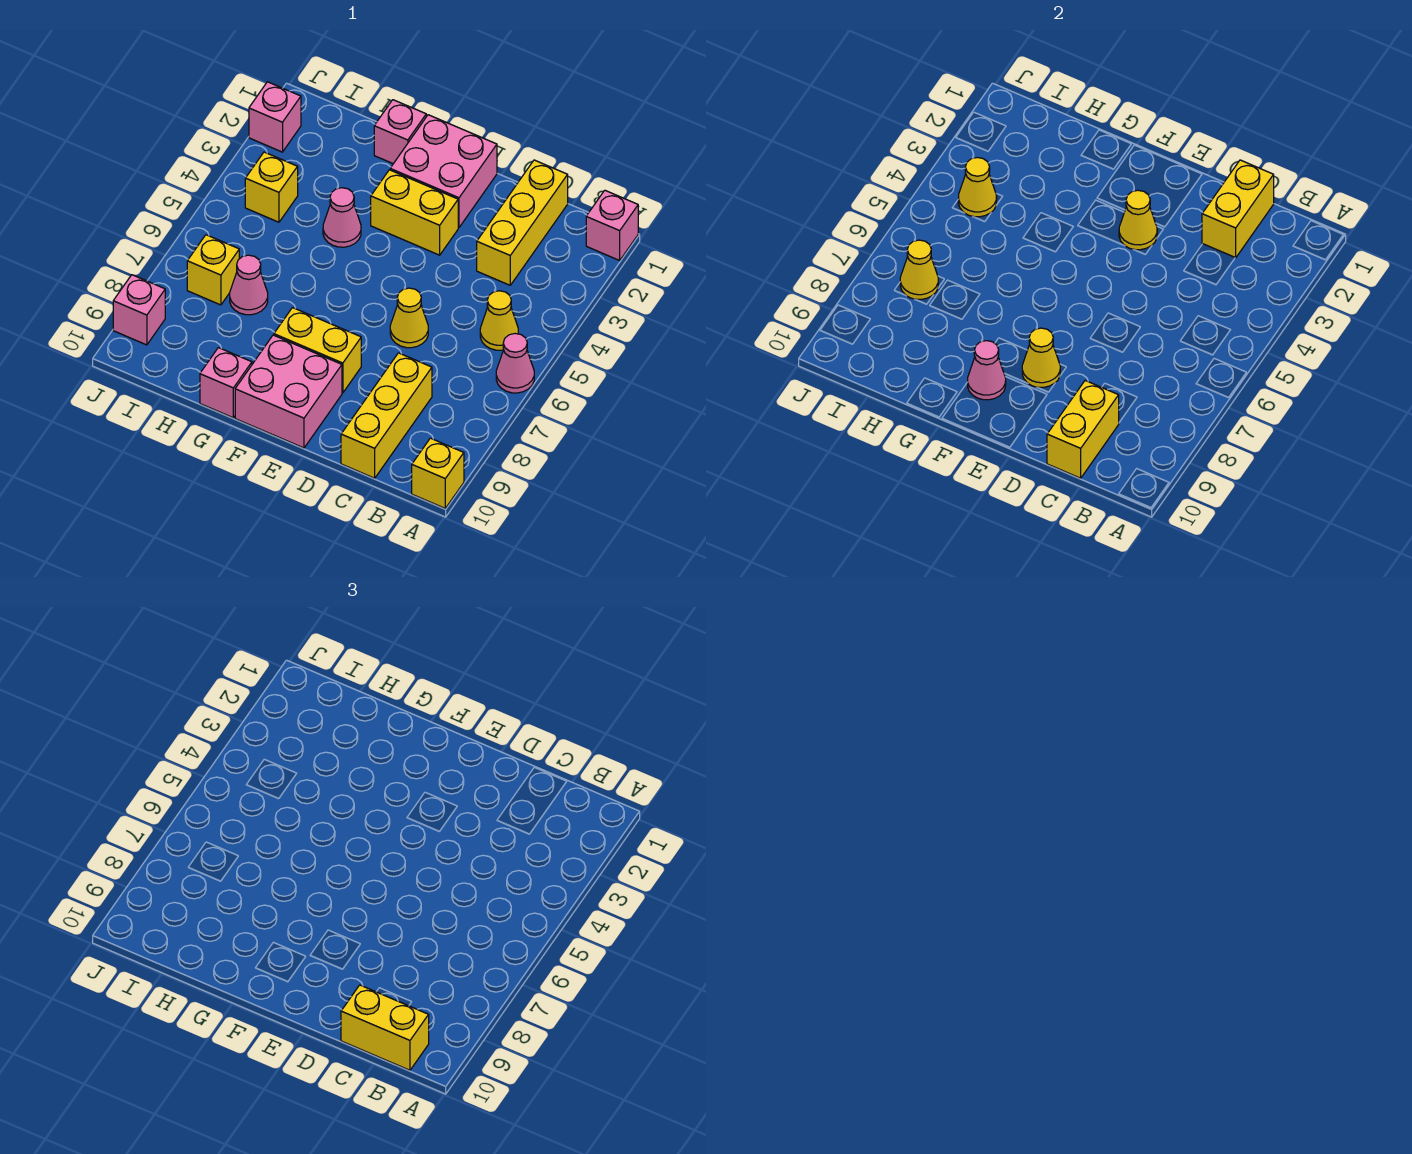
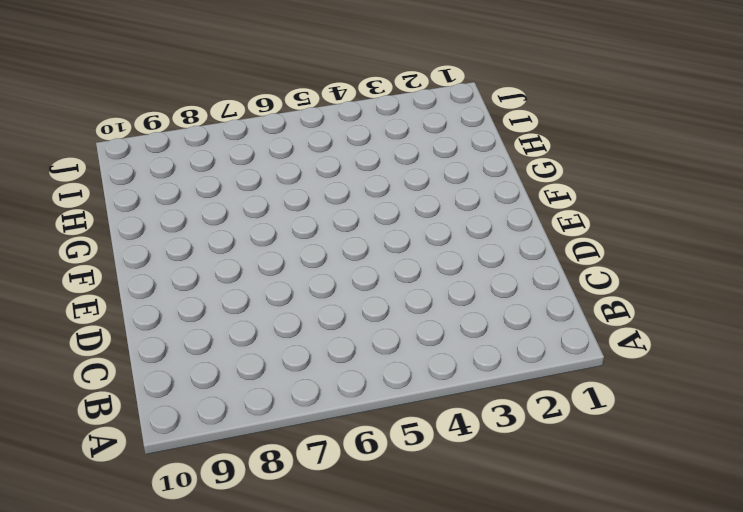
none -> pink 1x1 brick [586,190,638,260]
none -> pink 1x1 cone [496,334,534,393]
none -> yellow 1x1 brick [412,438,464,508]

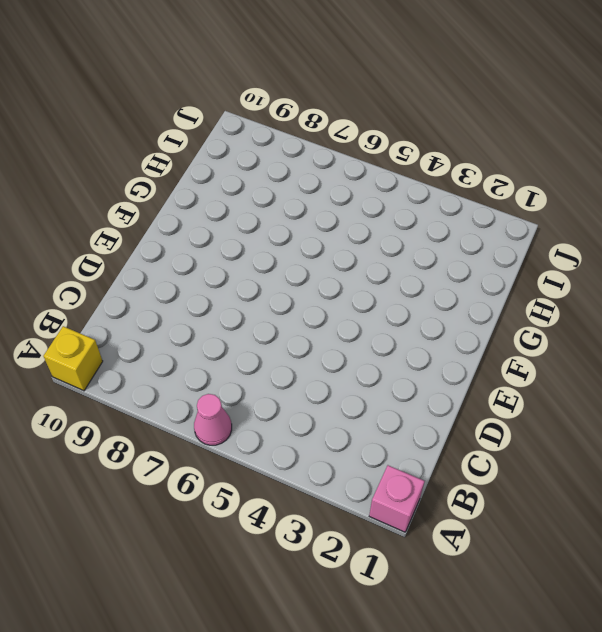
none -> yellow 1x1 cone [480,291,518,350]
none -> yellow 1x3 brick [477,160,568,285]
none -> yellow 1x3 brick [341,353,432,478]

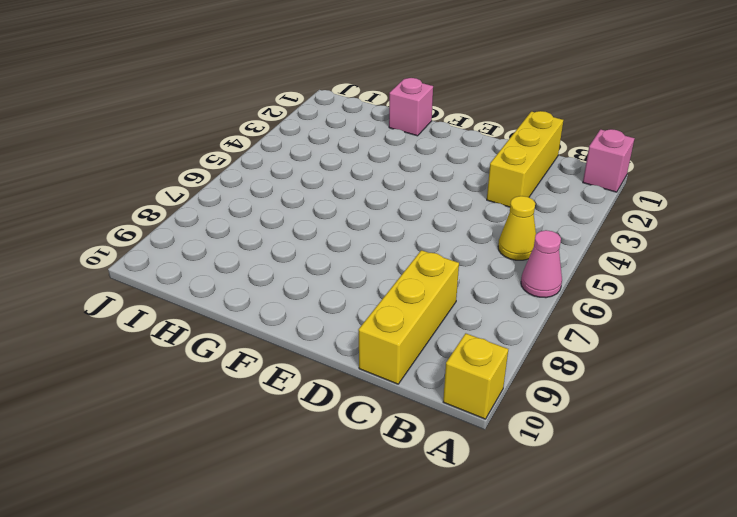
none -> yellow 1x1 cone [390,288,428,348]
none -> pink 2x2 brick [390,115,497,228]
none -> yellow 1x2 brick [371,170,458,255]

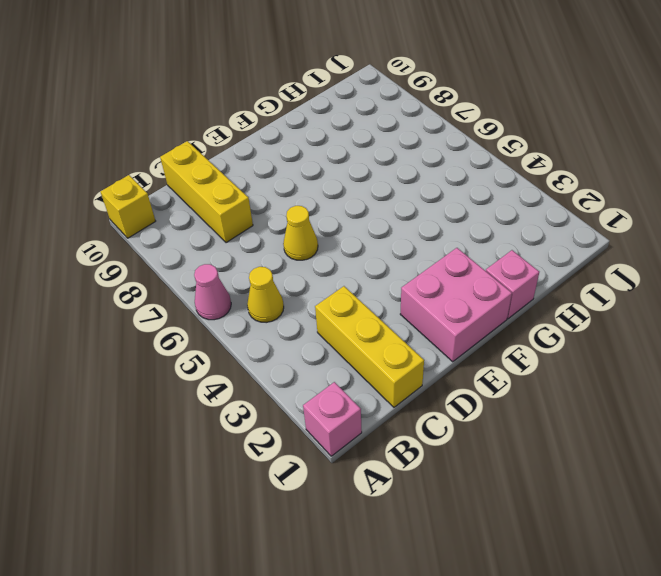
none -> yellow 1x2 brick [371,170,458,255]
none -> yellow 1x2 brick [274,308,361,393]
none -> pink 2x2 brick [235,335,342,448]

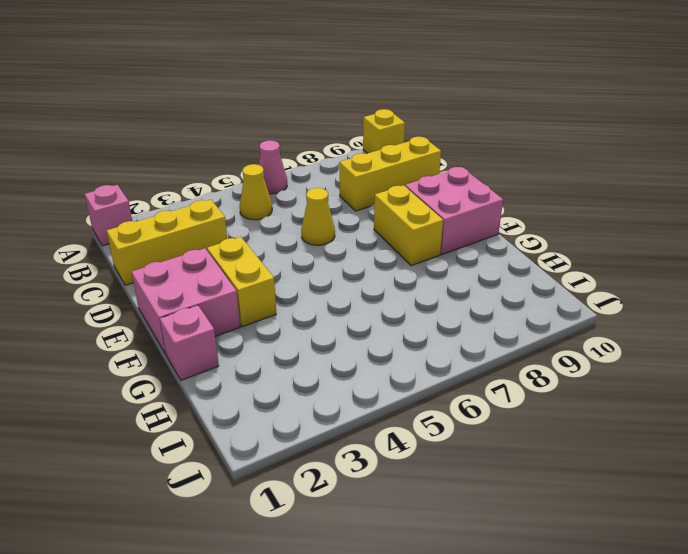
none -> pink 1x1 cone [323,188,361,247]
none -> pink 1x1 brick [200,348,252,418]
none -> pink 1x1 cone [230,255,268,315]

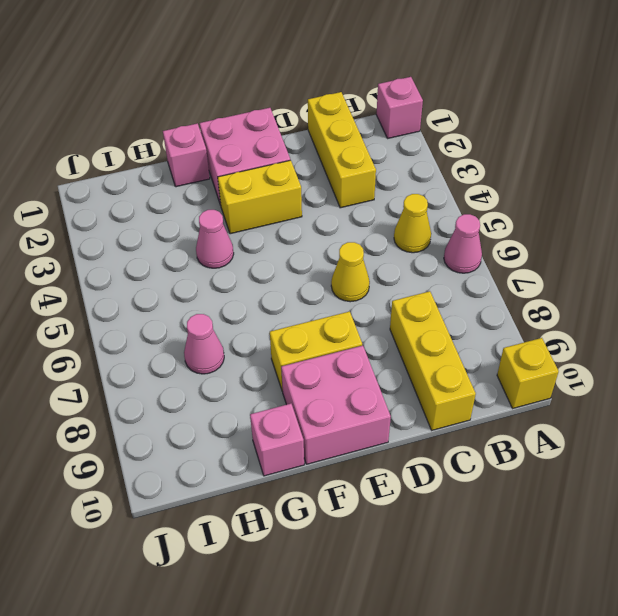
none -> yellow 1x1 brick [245,152,298,222]
none -> yellow 1x1 brick [187,235,239,305]
none -> pink 1x1 brick [249,82,301,152]

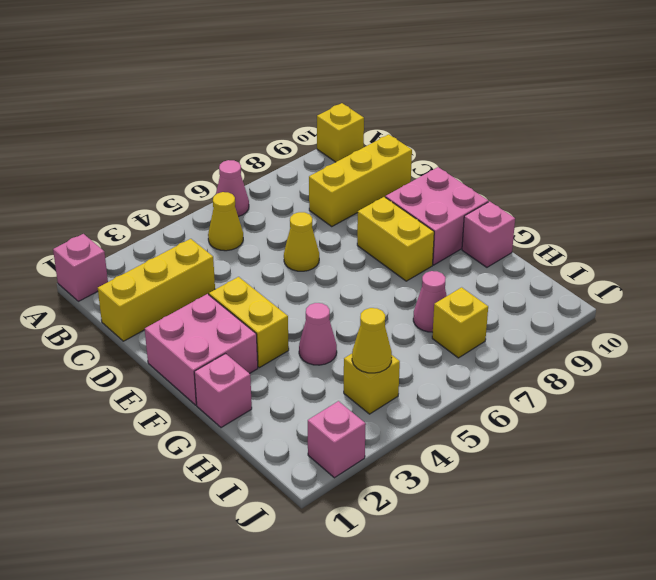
none -> pink 1x1 brick [113,275,165,345]
none -> yellow 1x2 brick [1202,160,1274,258]
none -> yellow 1x2 brick [1047,381,1119,478]

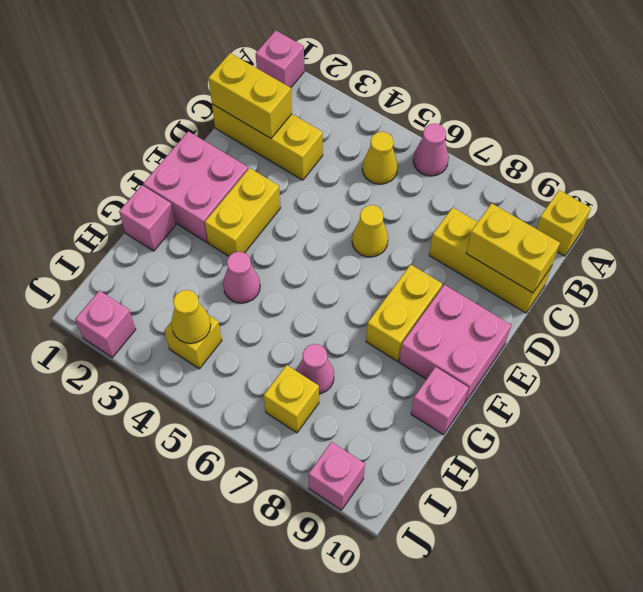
none -> yellow 1x1 cone [1119,190,1157,250]
none -> yellow 1x1 cone [1022,328,1060,387]
none -> pink 1x1 cone [968,341,1006,400]

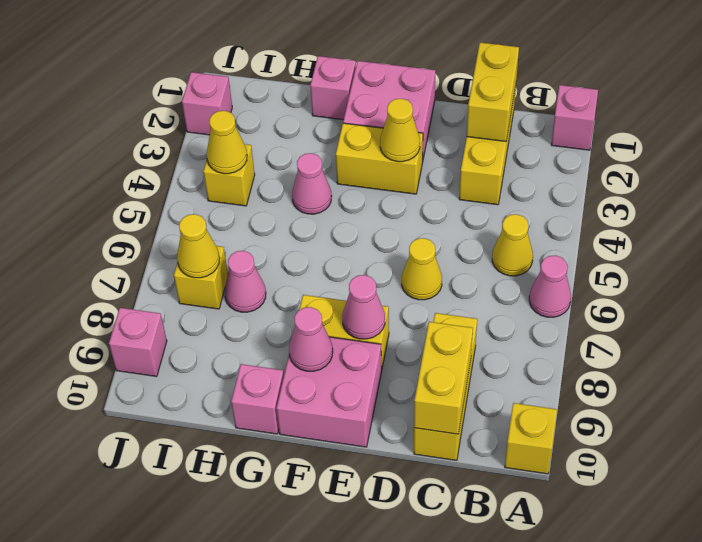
pink 1x1 cone [342,275,385,339] -> yellow 1x1 cone [1022,328,1060,387]
none -> yellow 1x2 brick [341,985,429,1070]

